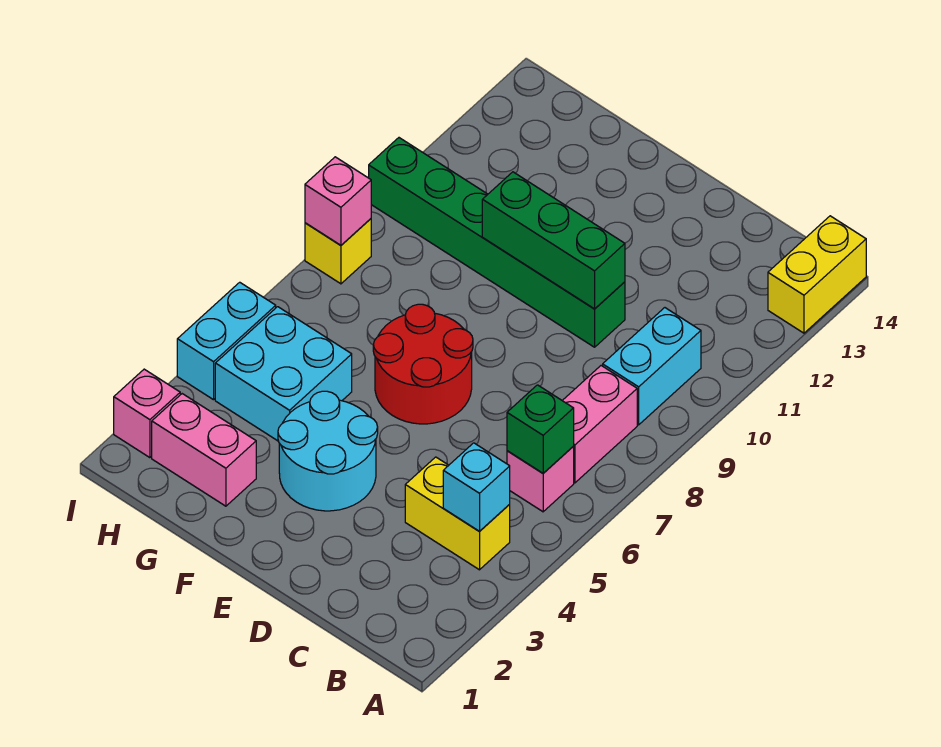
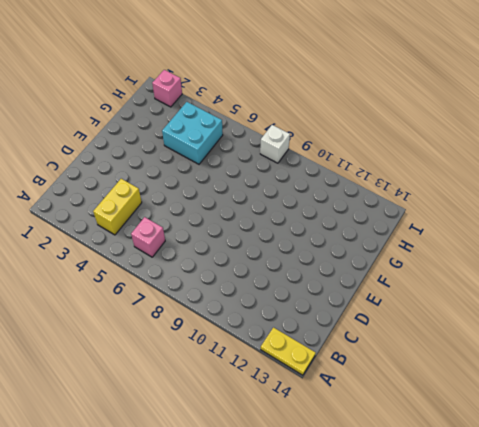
yellow 1x2 plate [261,328,316,375] -> yellow 1x2 brick [768,216,866,333]
white 1x1 brick [260,125,290,163] -> yellow 1x1 brick [305,219,371,284]
none -> pink 1x2 brick [562,366,637,483]
none -> cyan 1x2 brick [603,308,701,425]
none -> green 1x6 brick [369,138,625,347]

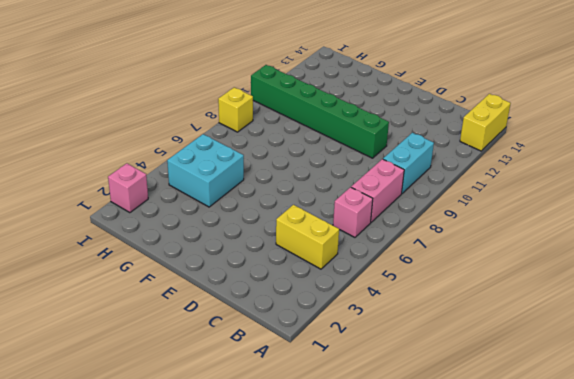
none -> cyan 2x2 round brick [278,391,378,511]
none -> red 2x2 round brick [373,304,473,424]
none -> pink 1x2 brick [152,394,256,506]

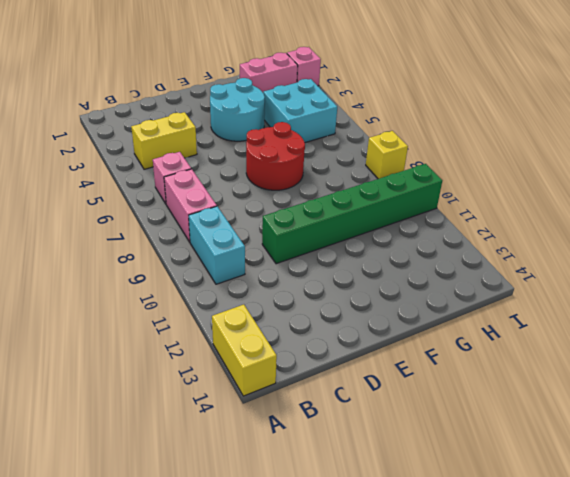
none -> cyan 1x2 brick [177,282,276,400]
none -> cyan 1x1 brick [443,443,510,532]
none -> green 1x1 brick [507,385,574,473]

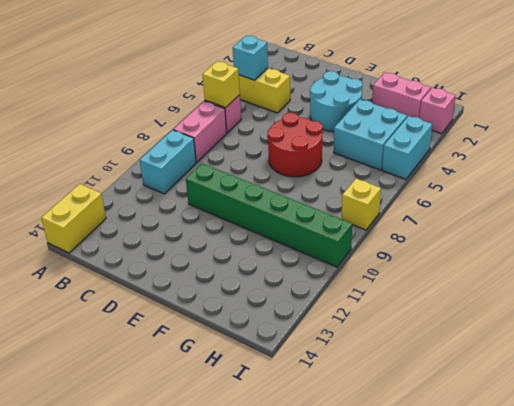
yellow 1x1 brick [202,61,240,108] -> green 1x1 brick [507,385,574,473]
none -> green 1x3 brick [482,172,625,309]
none -> pink 1x1 brick [305,157,371,245]

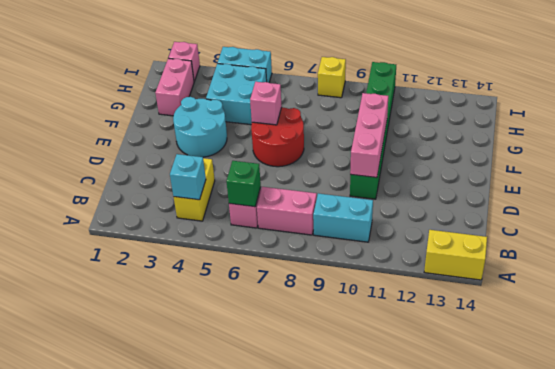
pink 1x3 brick [350,93,388,178] -> green 1x3 brick [482,172,625,309]
pink 1x1 brick [250,82,282,125] -> pink 1x1 brick moved to [305,157,371,245]

